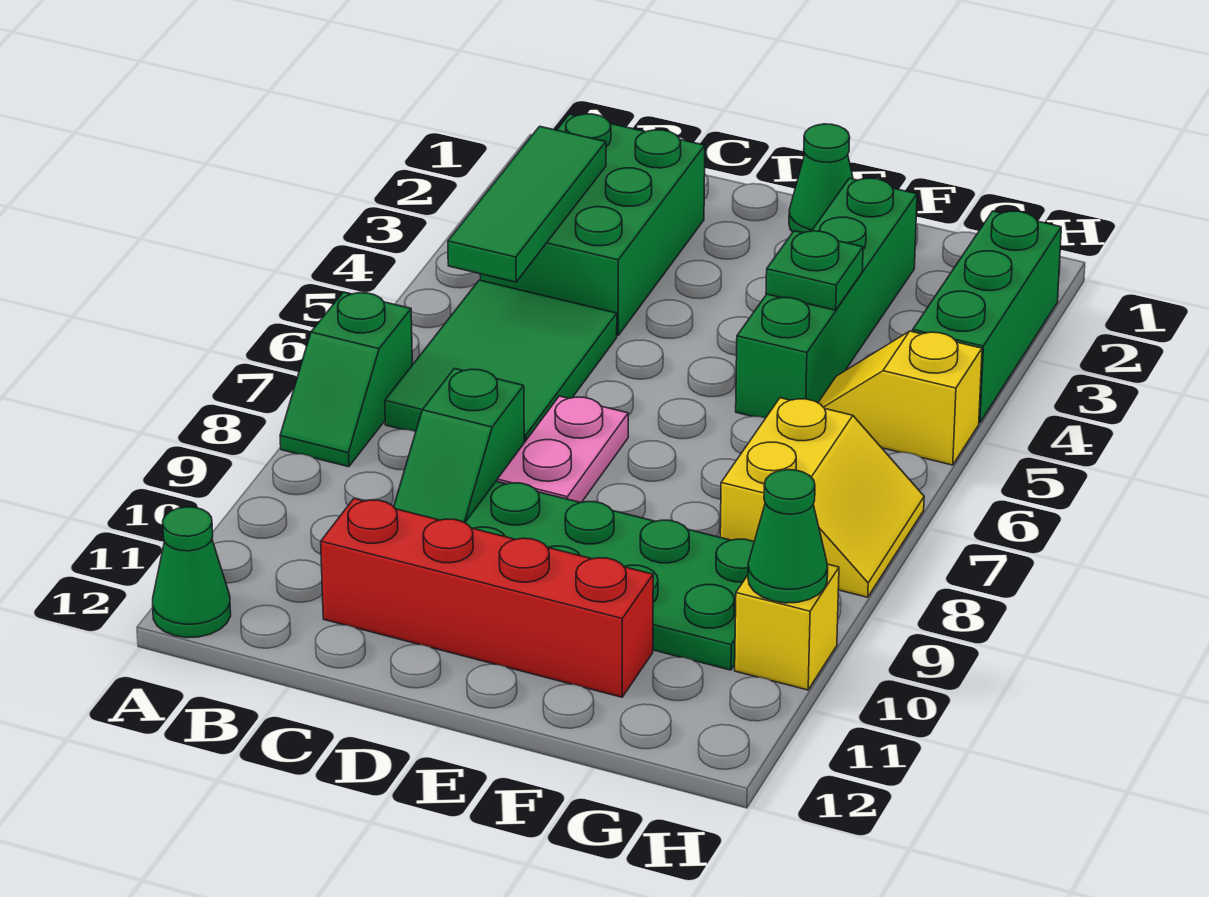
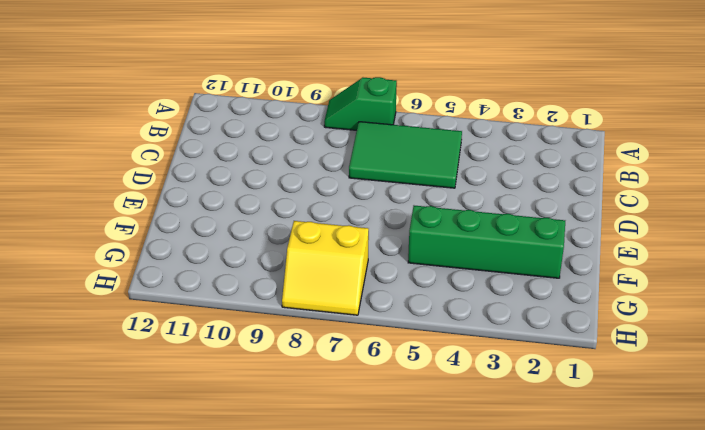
none -> green 1x1 cone [153,507,231,638]
none -> green 2x3 brick [480,114,705,336]
none -> green 1x2 slope [394,368,524,523]

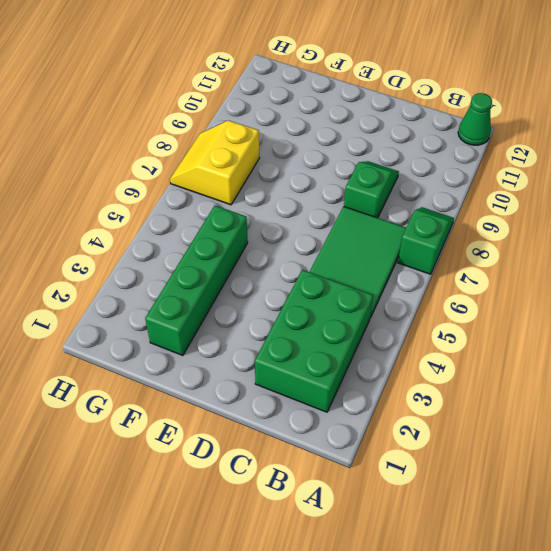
none -> red 1x4 brick [321,498,653,697]
none -> pink 1x2 plate [497,396,628,503]
none -> green 2x4 plate [465,481,754,670]

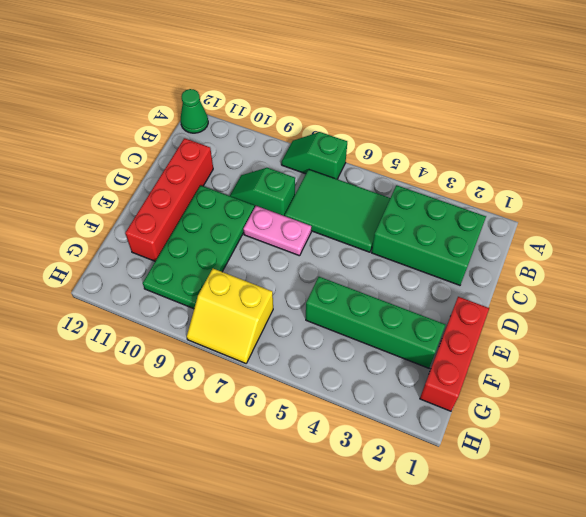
red 1x3 brick [420,297,489,411] -> green 1x1 cone [789,124,853,233]
none -> yellow 1x2 slope [818,331,982,465]
none -> green 1x3 brick [913,211,1061,423]
none -> yellow 1x1 brick [735,564,839,690]

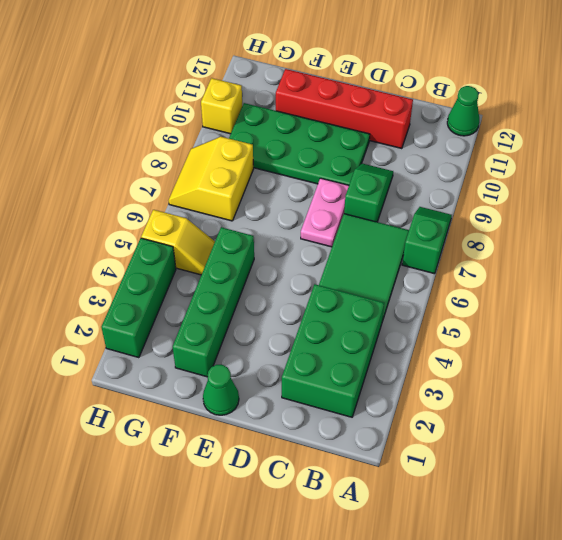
none -> green 1x3 tile [448,126,606,282]
none -> green 1x1 plate [766,231,863,310]
none -> green 1x1 cone [748,470,828,603]

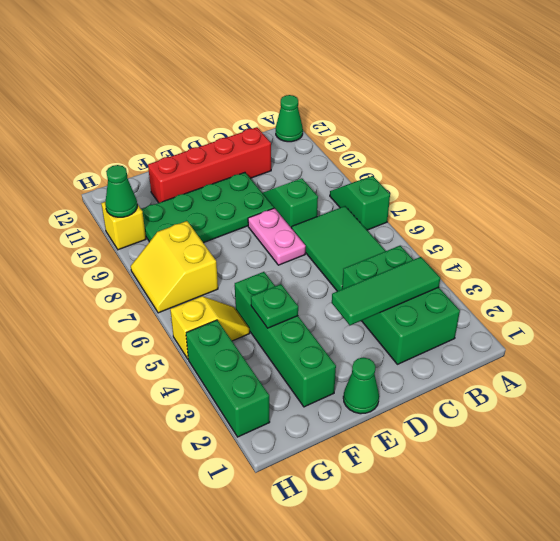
green 1x3 tile [332,257,440,325] -> green 1x3 tile turned to [448,126,606,282]

